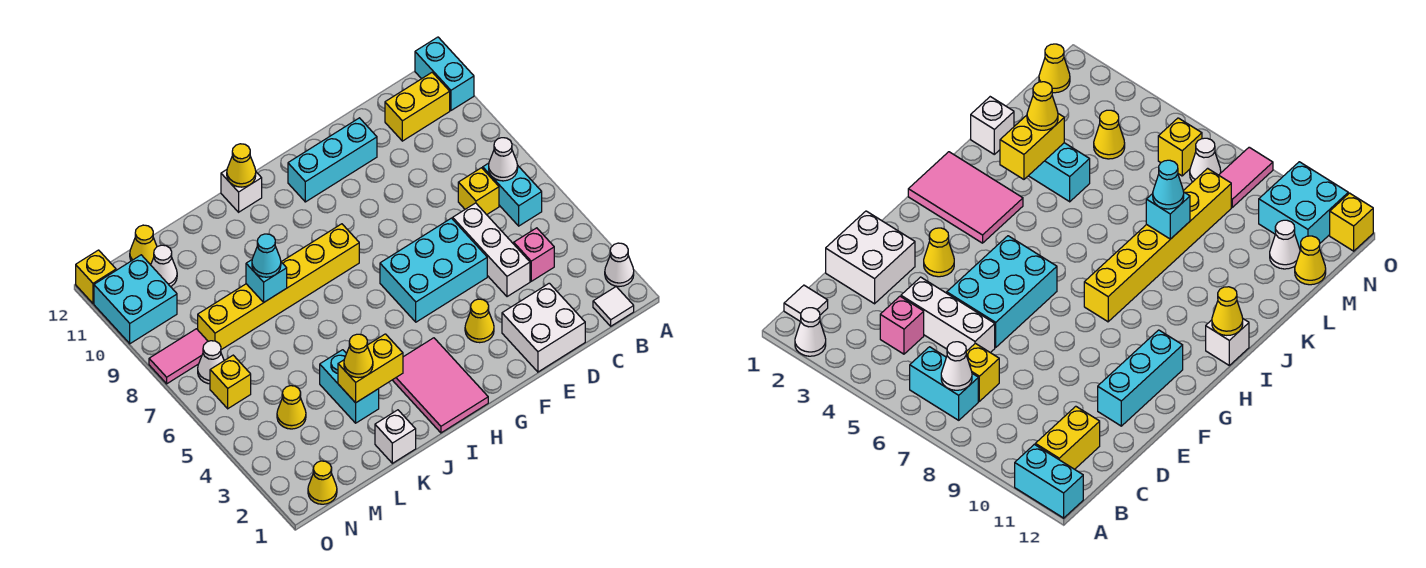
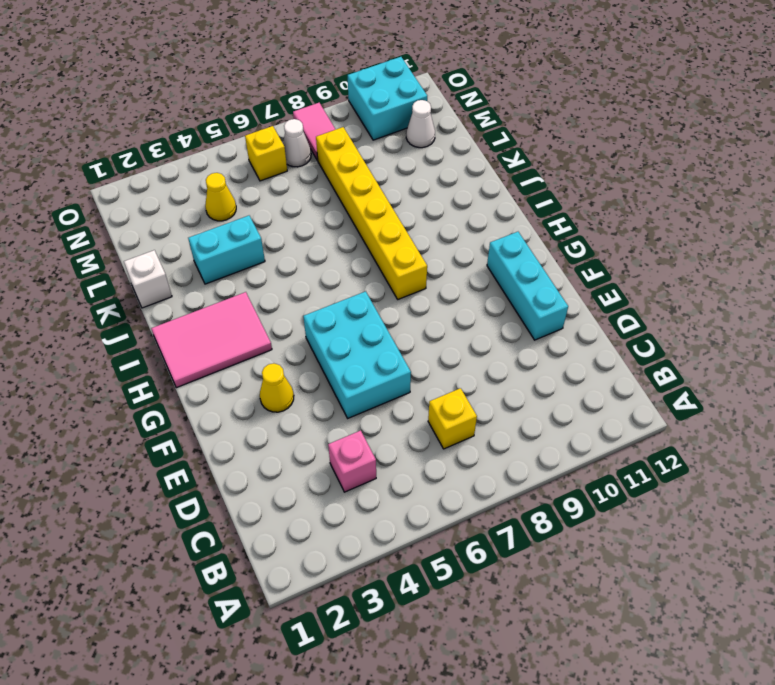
none -> white 1x1 cone [605,243,634,286]
none -> cyan 1x2 brick [415,37,474,110]
none -> white 1x1 tile [593,287,634,326]
none -> cyan 1x2 brick [483,163,542,226]

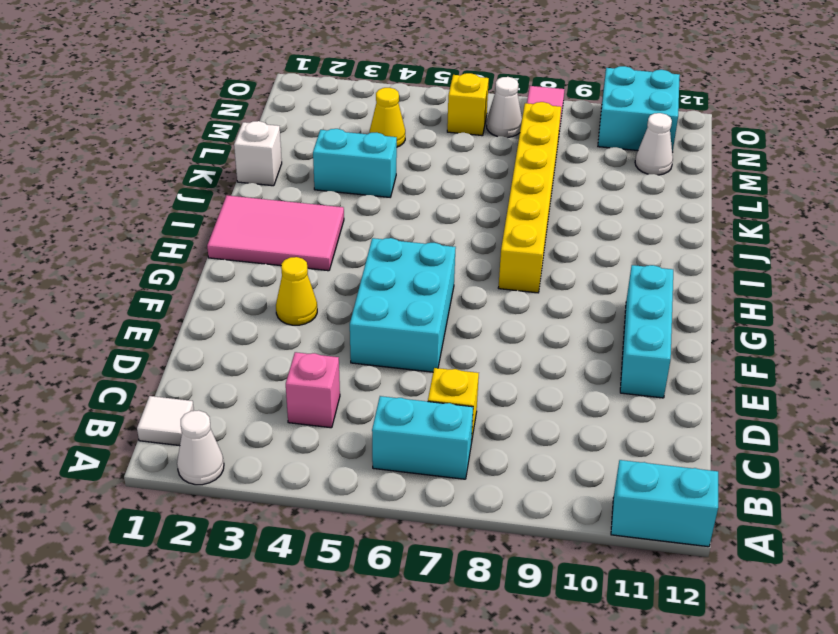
none -> yellow 1x2 brick [385,72,450,141]
none -> white 2x2 brick [502,283,585,372]
none -> white 1x3 brick [453,203,530,297]
none -> white 1x1 brick [221,170,262,212]

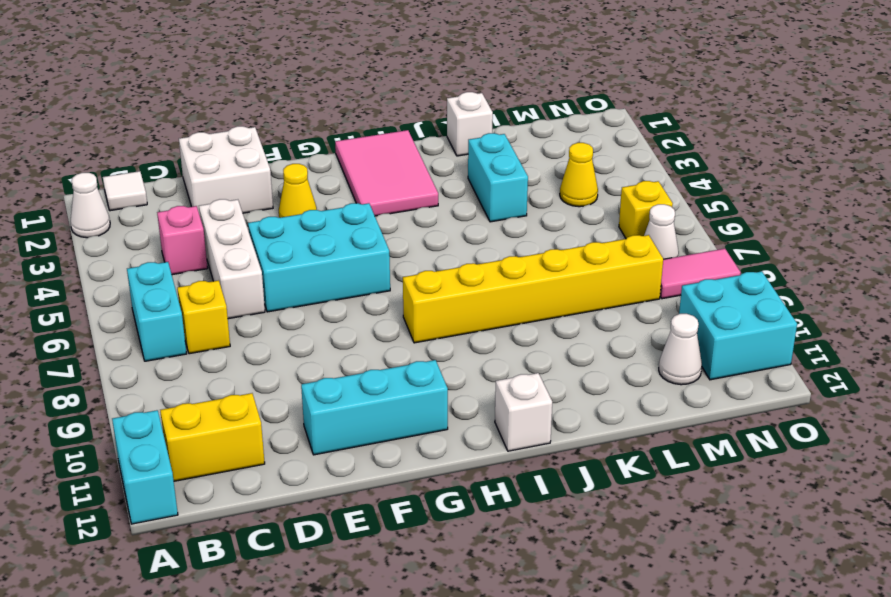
none -> yellow 1x1 cone [130,225,157,265]
none -> yellow 1x1 cone [308,461,337,504]
none -> yellow 1x1 brick [76,250,116,304]
none -> white 1x1 cone [489,138,518,181]

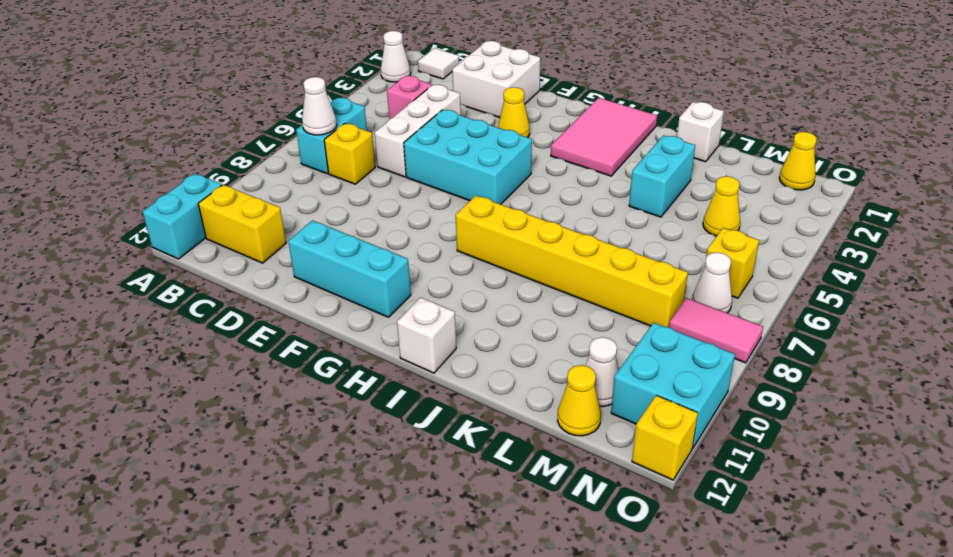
none -> yellow 1x1 cone [227,144,256,187]
none -> yellow 1x2 brick [338,334,403,403]
none -> cyan 1x1 brick [246,260,287,302]
none -> yellow 1x1 cone [344,334,373,378]

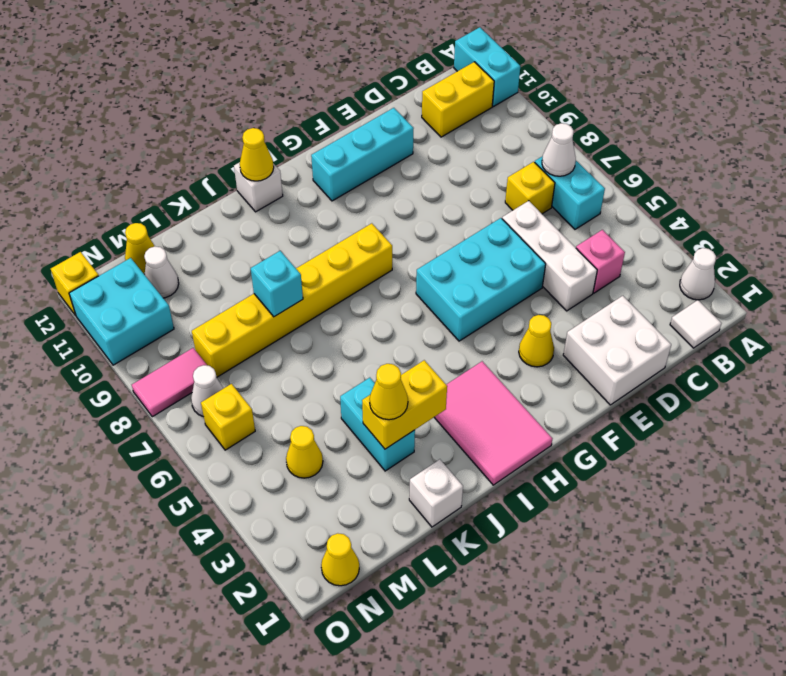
none -> cyan 1x1 cone [252,234,281,277]

